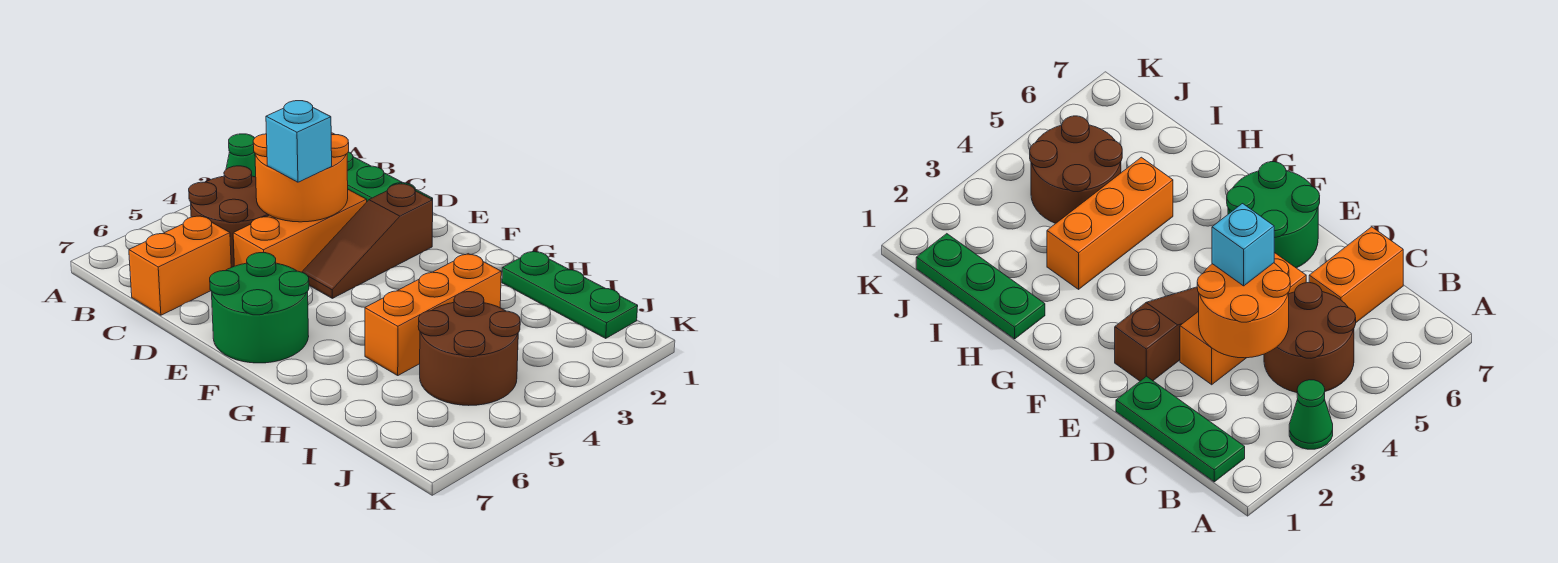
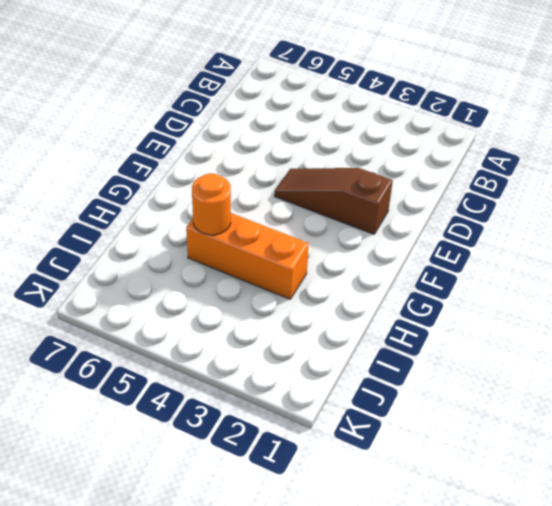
orange 1x1 round brick [192,173,231,235] -> none
none -> green 1x1 cone [226,134,256,177]
none -> green 1x3 plate [347,152,433,201]
none -> brown 2x2 round brick [189,166,269,267]

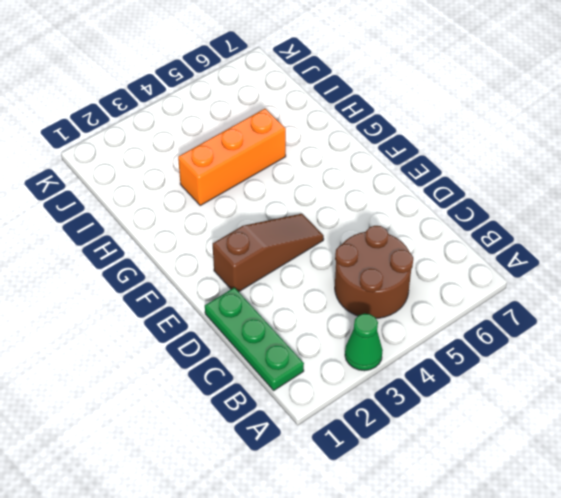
none -> orange 1x2 brick [129,216,231,315]
none -> orange 1x3 brick [233,190,367,272]
none -> green 2x2 round brick [210,253,309,363]

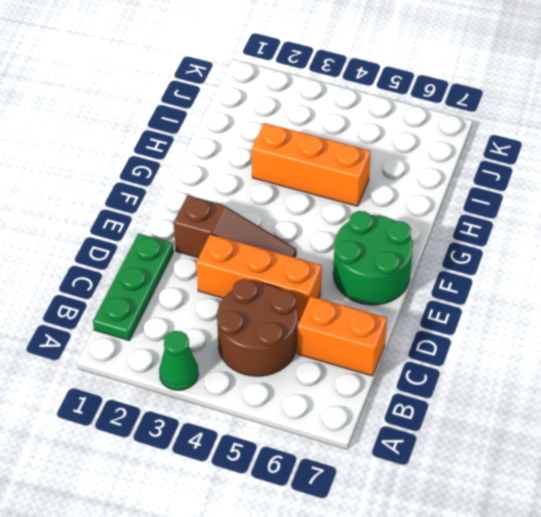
none -> green 1x3 plate [502,251,638,338]
none -> brown 2x2 round brick [418,292,520,406]
none -> orange 2x2 round brick [253,133,349,222]

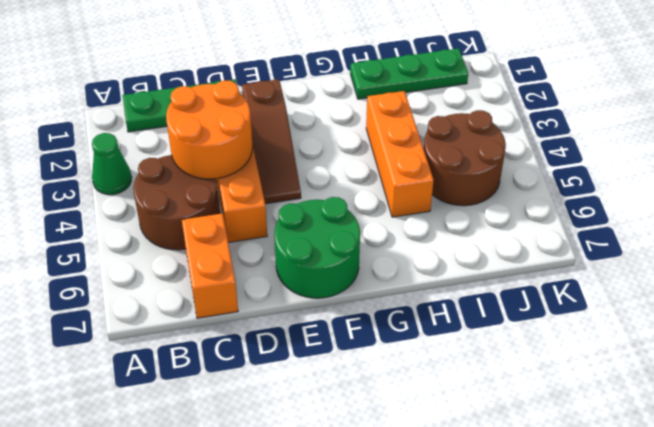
none -> cyan 1x1 brick [266,101,332,182]

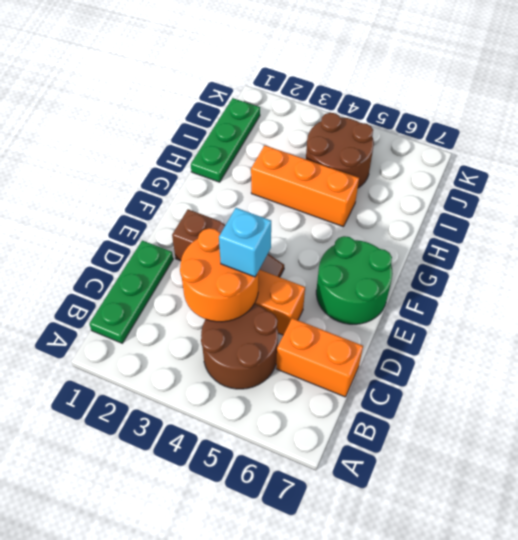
none -> green 1x1 cone [226,134,256,177]

